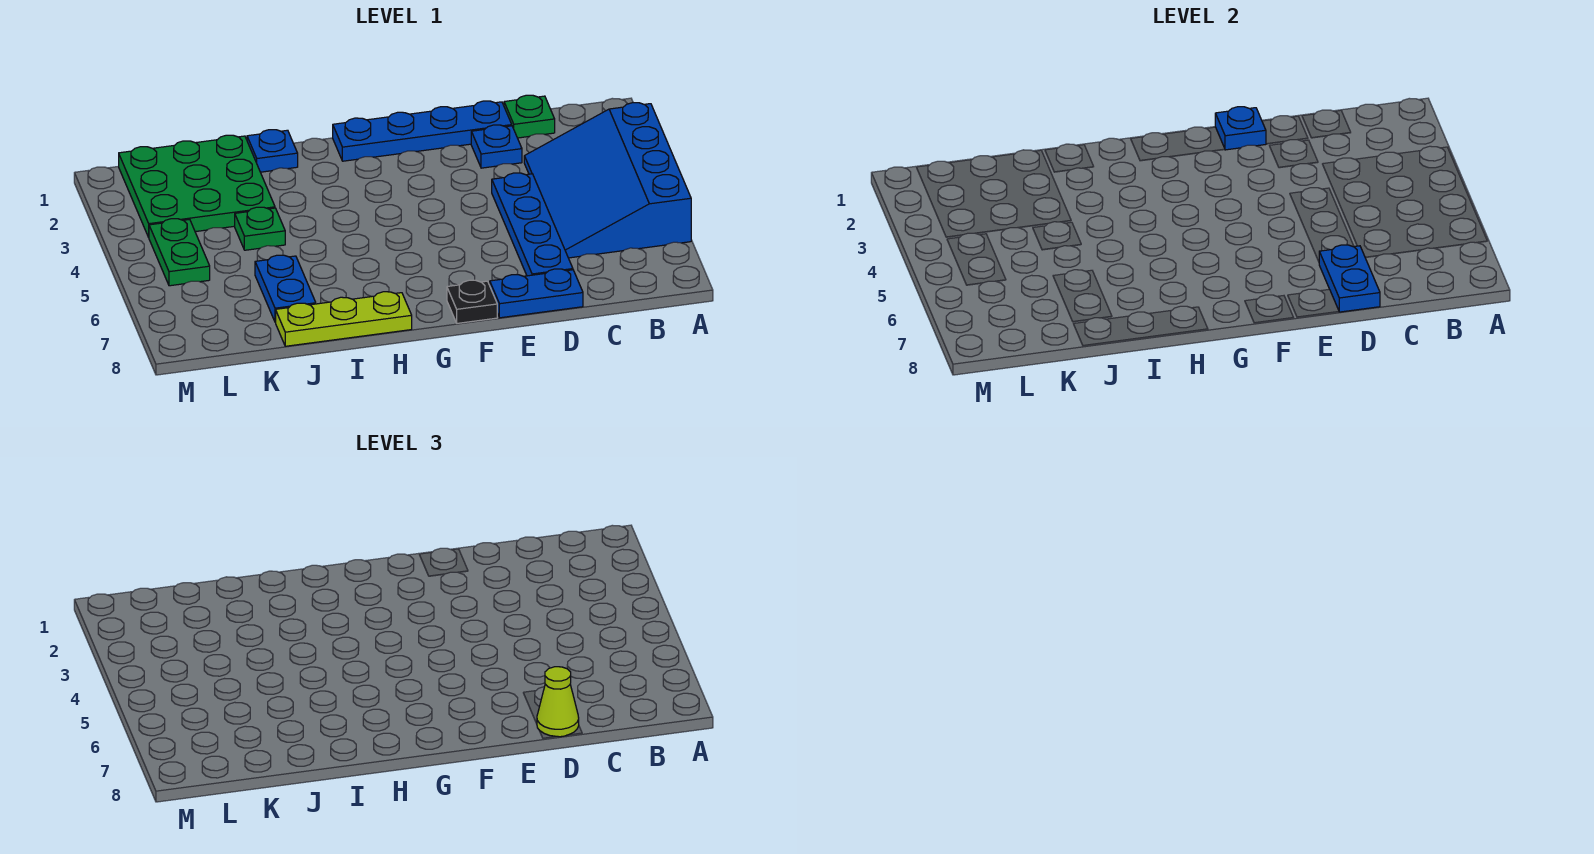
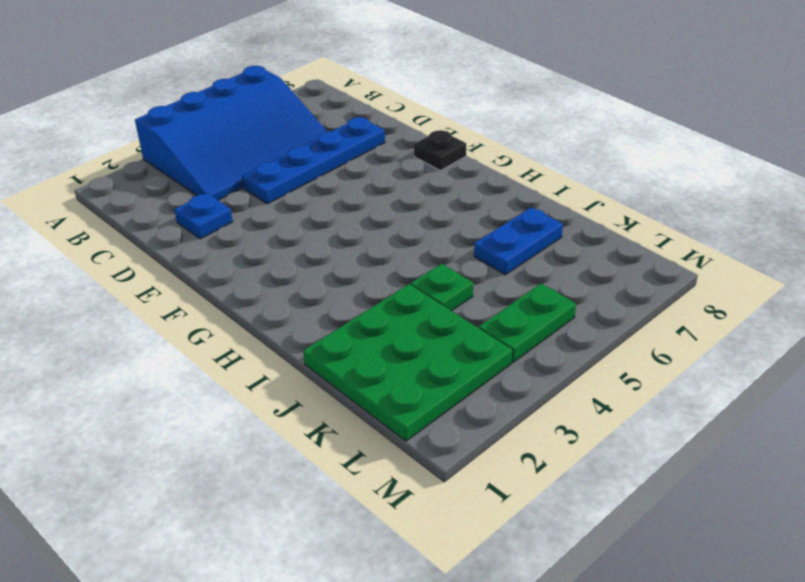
none -> green 1x1 plate [504,95,555,138]
none -> blue 1x4 plate [333,101,512,161]
none -> blue 1x2 plate [490,269,583,318]

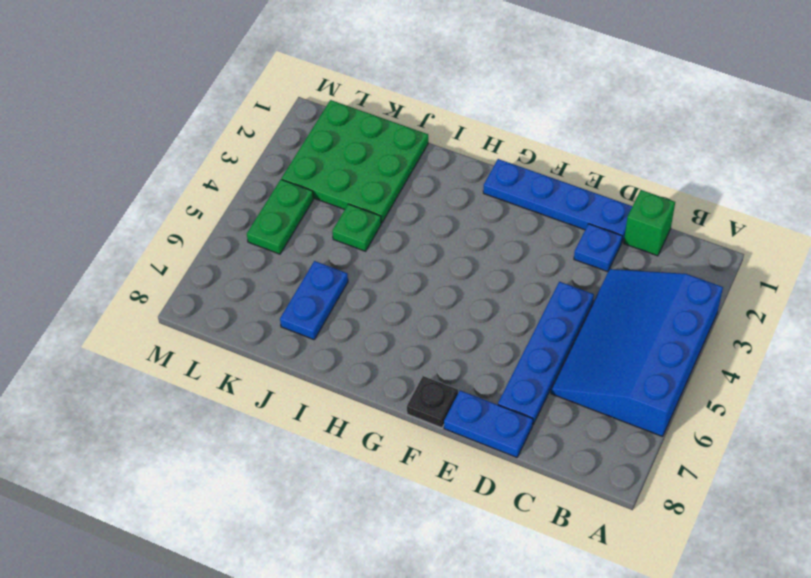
green 1x1 brick [624,190,675,256] -> green 1x1 plate [504,95,555,138]
none -> lime 1x3 plate [276,292,412,346]
none -> blue 1x1 plate [247,130,298,172]
none -> blue 1x2 plate [1319,245,1380,312]

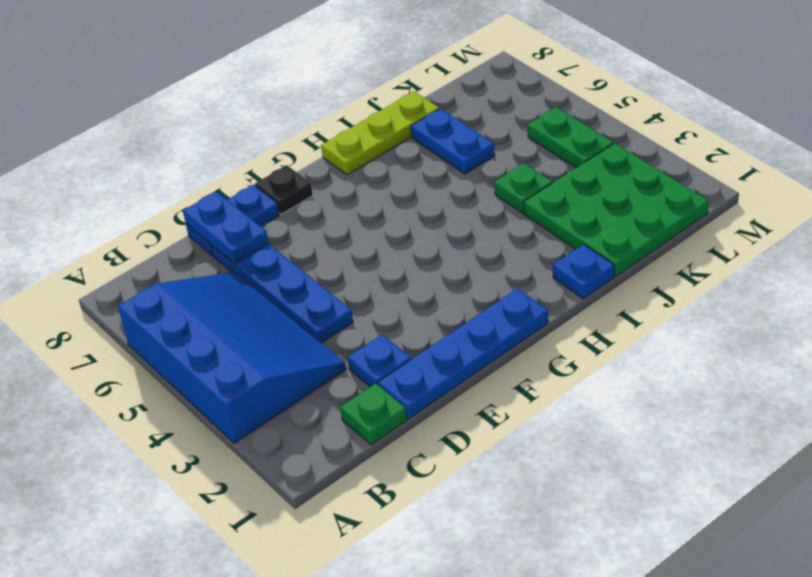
none -> blue 1x1 plate [1215,107,1266,150]
none -> lime 1x1 cone [537,667,579,737]

